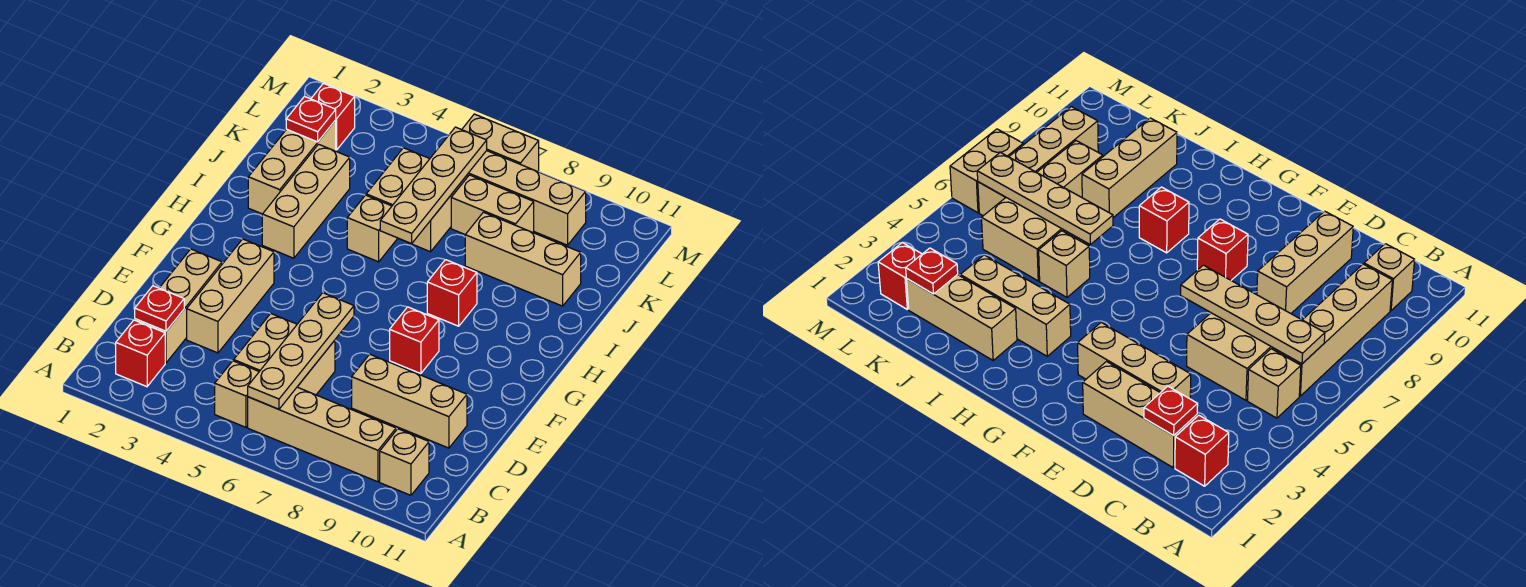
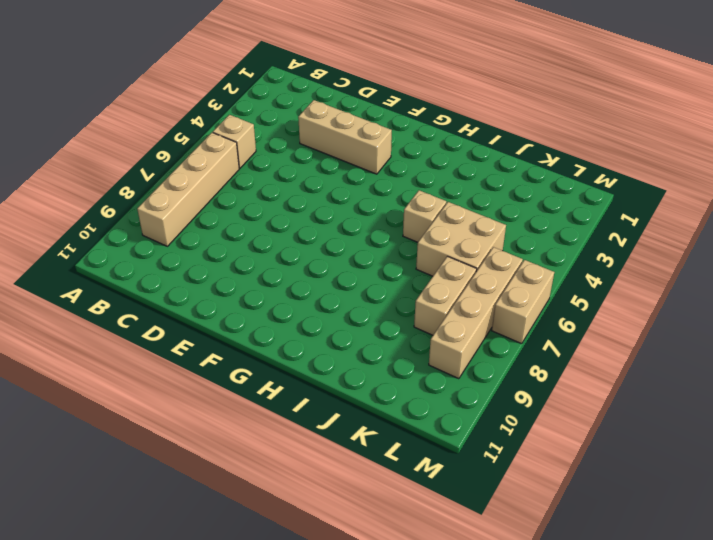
none -> red 1x1 brick [116,320,165,387]
none -> tan 1x1 brick [380,429,429,495]
none -> tan 1x3 brick [135,249,222,363]

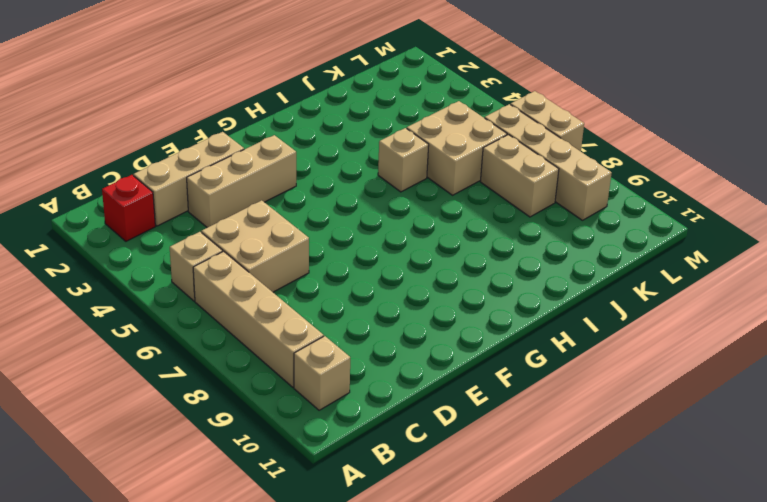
none -> tan 1x3 brick [352,354,467,448]
none -> red 1x1 brick [390,307,439,374]
none -> tan 1x3 brick [262,144,350,258]

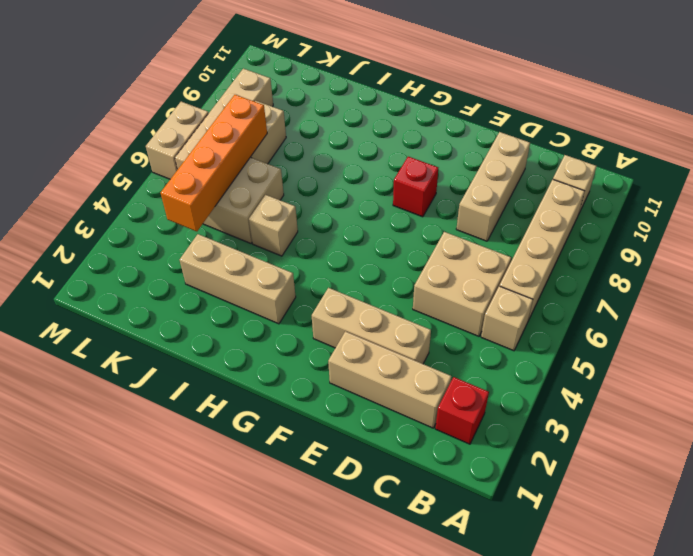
orange 1x4 brick [160,95,267,231] -> tan 1x4 plate [380,127,487,244]
none -> red 1x1 brick [427,260,477,326]
none -> tan 1x3 brick [248,120,336,214]
none -> tan 1x3 brick [465,212,581,306]

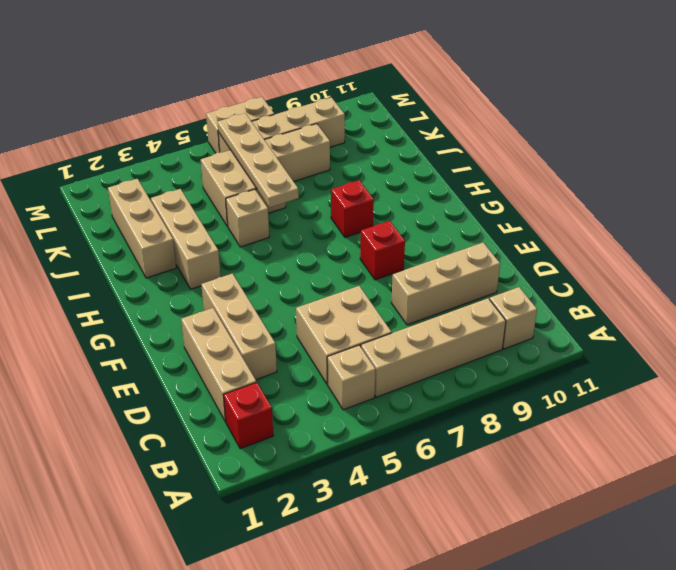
none -> tan 1x3 brick [465,212,581,306]
none -> red 1x1 brick [311,83,355,150]
none -> tan 1x4 plate [248,293,354,409]

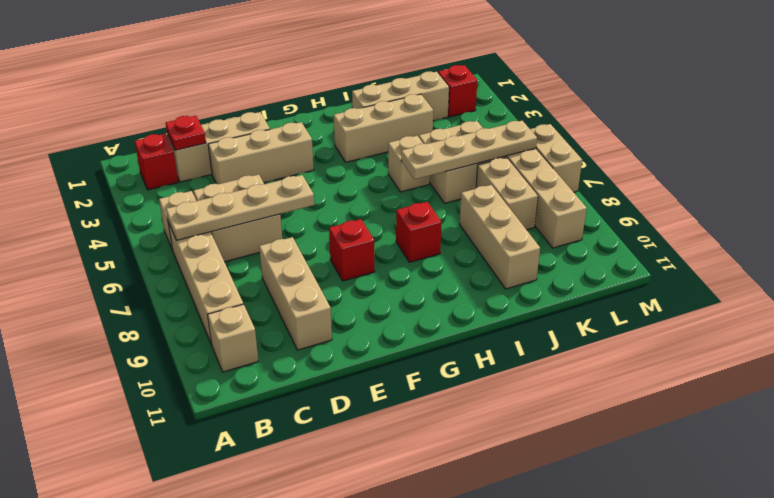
none -> red 1x1 plate [286,97,336,142]

